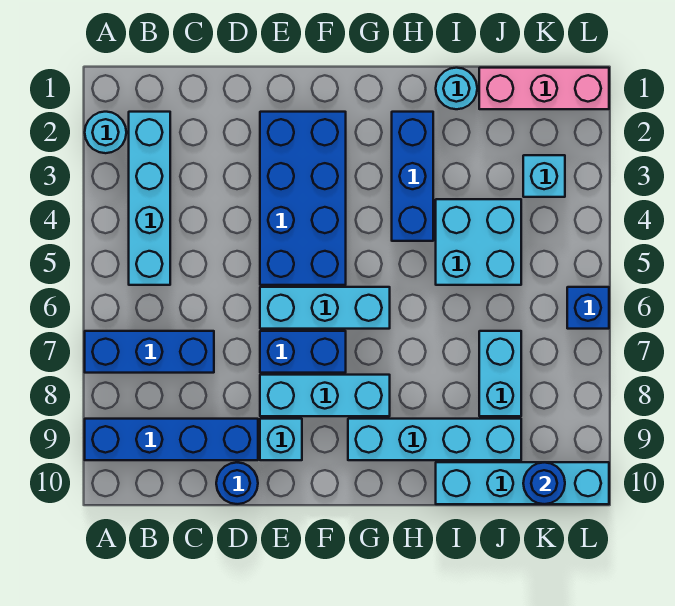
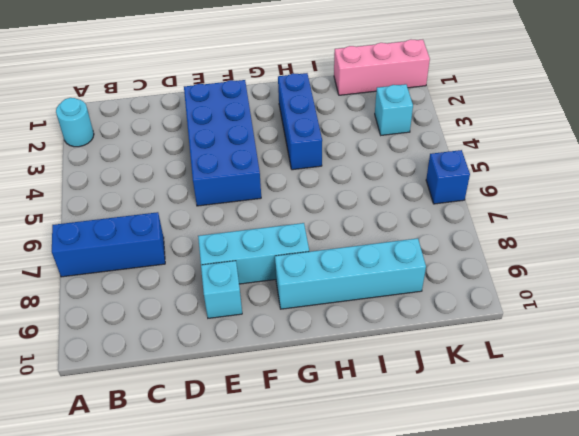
none -> blue 1x4 brick [85,419,258,460]
none -> cyan 1x4 brick [129,112,170,285]
none -> blue 1x1 round brick [216,463,258,504]

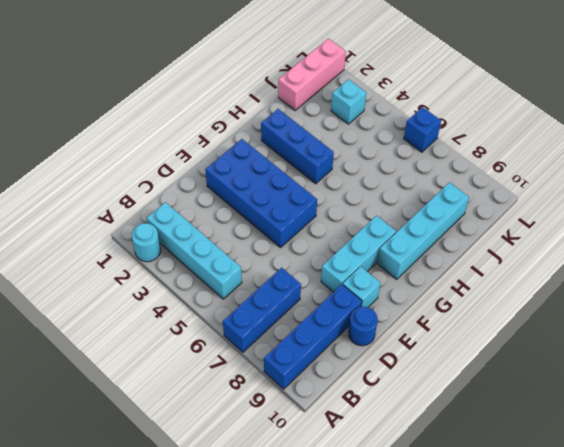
none -> cyan 1x3 brick [260,287,390,329]
none -> blue 1x2 brick [260,331,346,373]
none -> cyan 1x1 round brick [436,68,477,109]

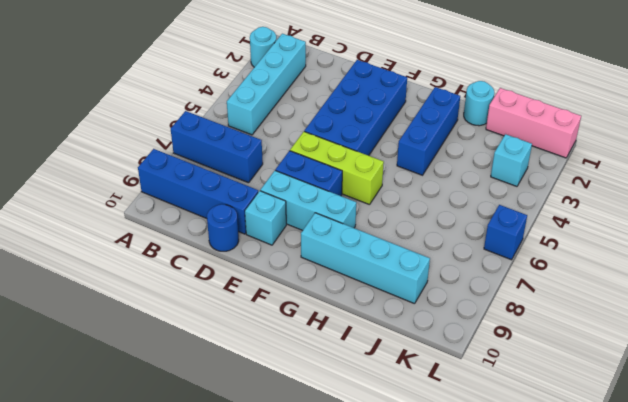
lime 1x3 brick [290,132,384,205] -> cyan 1x3 brick [260,287,390,329]
none -> cyan 2x2 brick [436,199,521,285]
none -> cyan 1x4 brick [436,462,609,504]
none -> cyan 1x2 brick [479,331,521,416]

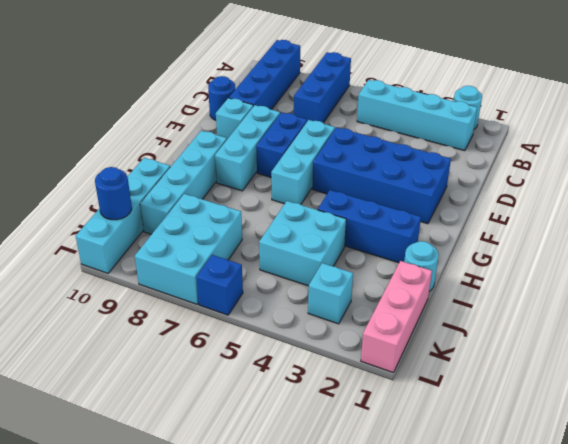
cyan 2x3 brick [135,194,242,304] -> cyan 1x2 brick [479,331,521,416]

